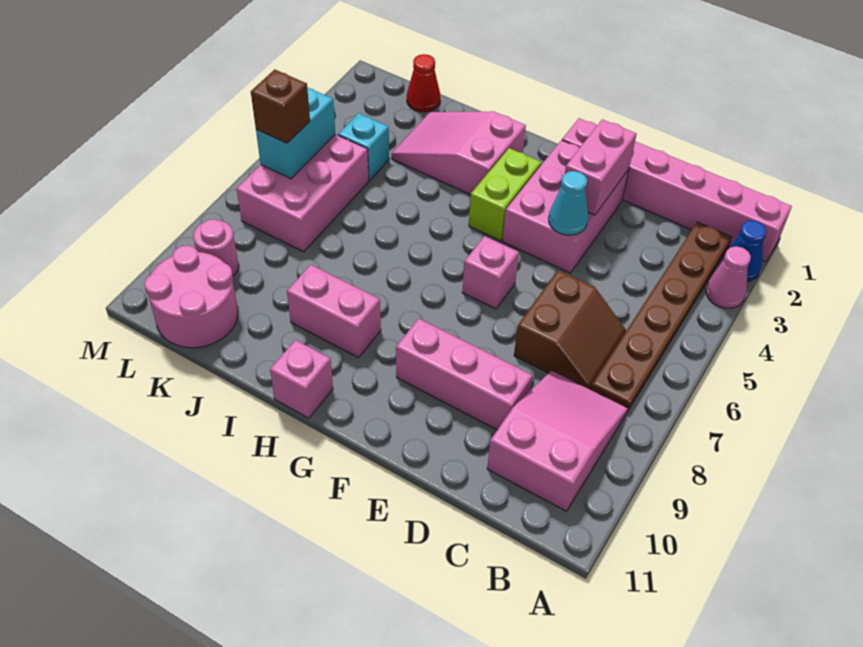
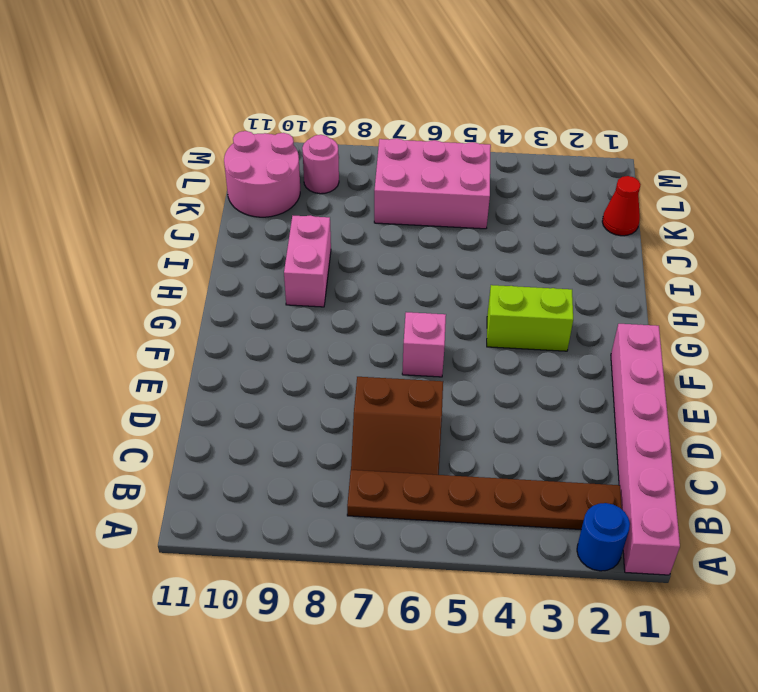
blue 1x1 round brick [577,503,630,571] -> blue 1x1 cone [723,221,766,282]
none -> pink 1x1 cone [706,246,751,308]
none -> pink 2x3 slope [487,371,628,511]
none -> pink 1x3 brick [396,319,533,430]

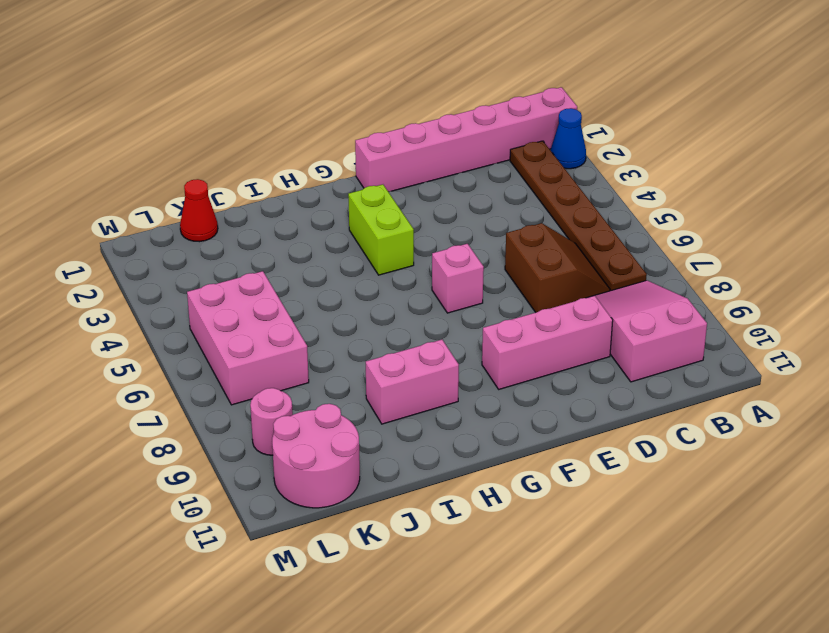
none -> pink 1x1 cone [706,246,751,308]
none -> pink 2x3 brick [502,140,629,273]
none -> pink 2x3 slope [392,111,526,195]

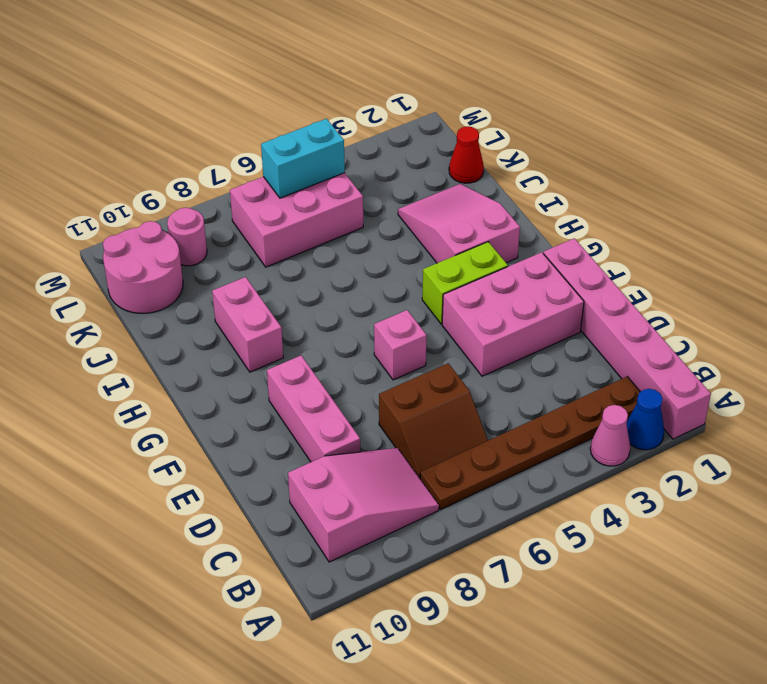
none -> pink 1x1 brick [270,340,333,418]
none -> cyan 1x1 brick [338,113,389,180]
none -> pink 1x2 brick [565,119,637,215]

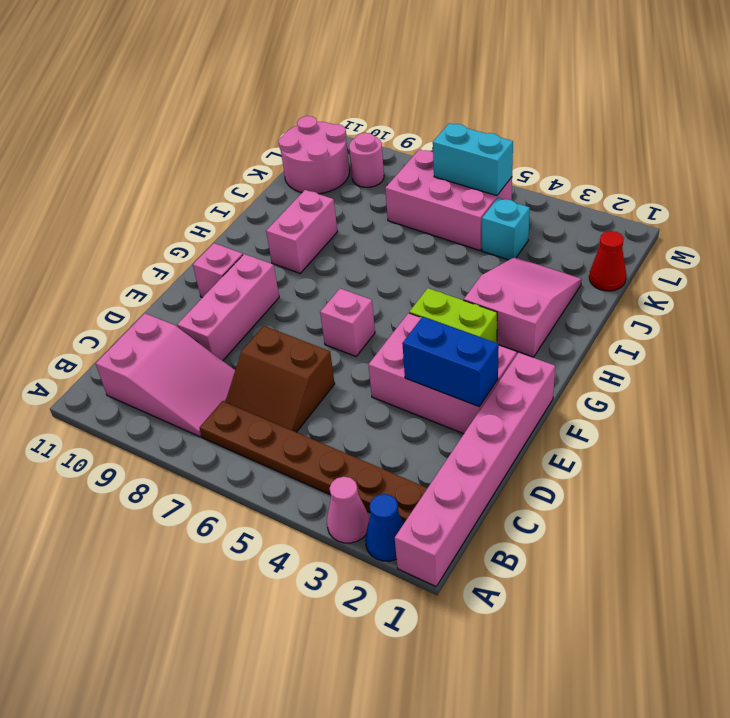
blue 1x2 brick [402,317,499,407] -> pink 1x2 brick [565,119,637,215]
pink 1x1 brick [193,243,243,298] -> pink 1x1 brick moved to [270,340,333,418]
none -> cyan 1x1 cone [549,171,588,235]
none -> brown 1x1 brick [251,69,310,143]

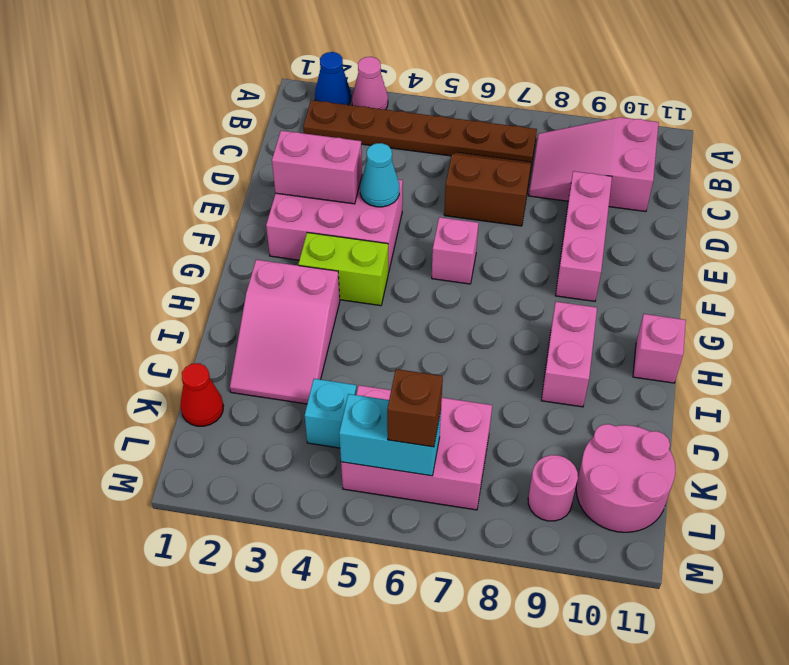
none -> pink 1x6 brick [562,118,792,262]

